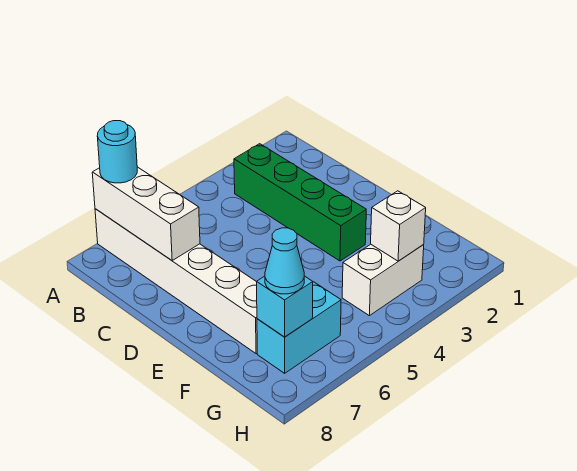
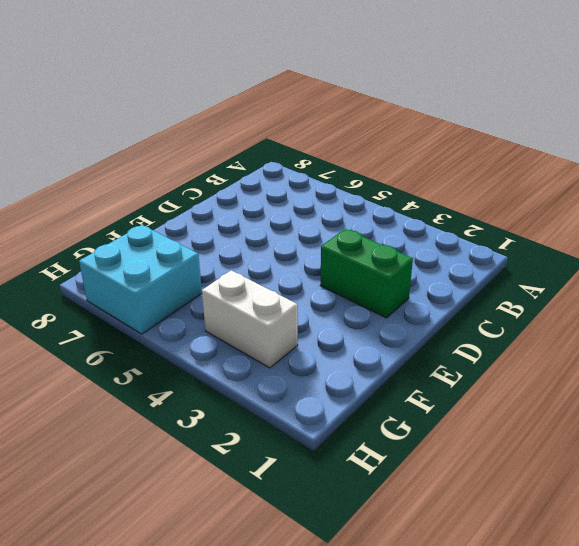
green 1x2 brick [320,229,413,318] -> green 1x4 brick [234,144,366,261]
cyan 2x2 brick [79,225,202,334] -> cyan 1x2 brick [257,282,341,373]
none -> white 1x6 brick [95,209,257,354]
none -> white 1x3 brick [92,167,200,260]

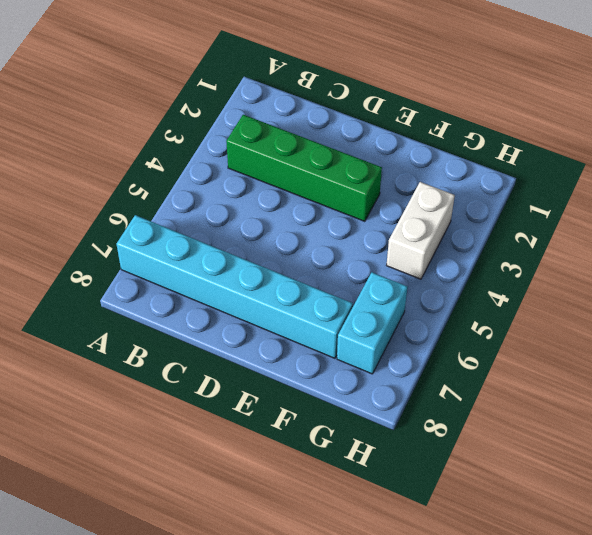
cyan 1x6 brick [116,215,353,358] -> white 1x6 brick [95,209,257,354]
none -> white 1x3 brick [92,167,200,260]
none -> white 1x1 brick [371,191,426,261]

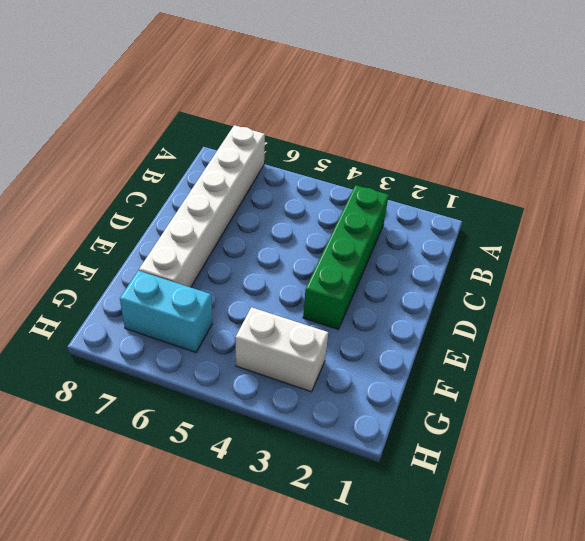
none -> white 1x3 brick [92,167,200,260]
none -> white 1x1 brick [371,191,426,261]

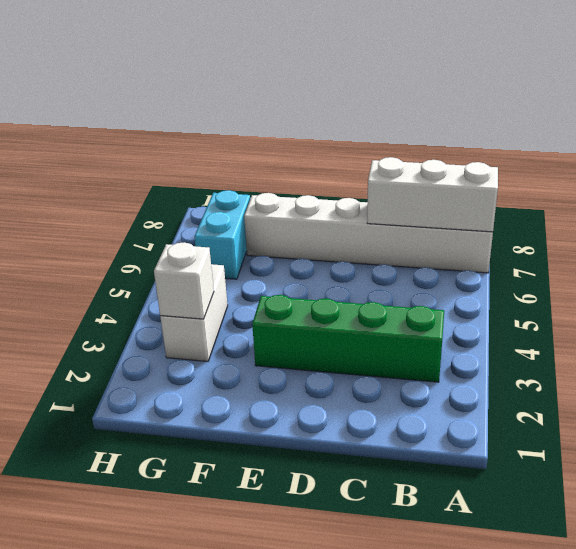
none -> cyan 1x1 brick [257,276,313,337]
none -> cyan 1x1 round brick [97,121,137,183]

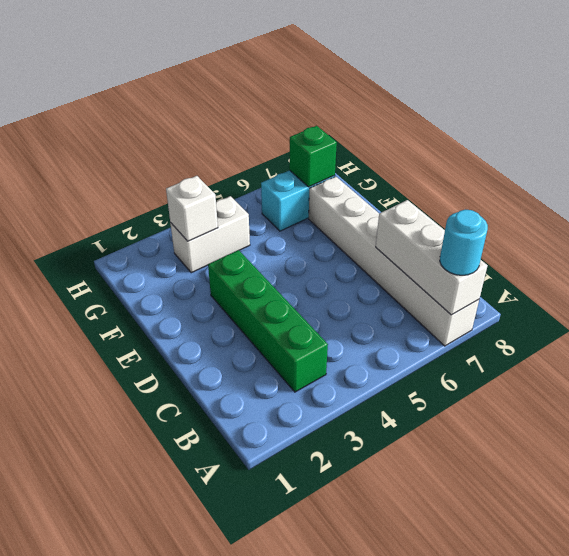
green 1x1 brick [289,126,337,187] -> cyan 1x1 brick [257,276,313,337]
none -> cyan 1x1 cone [265,228,304,294]

